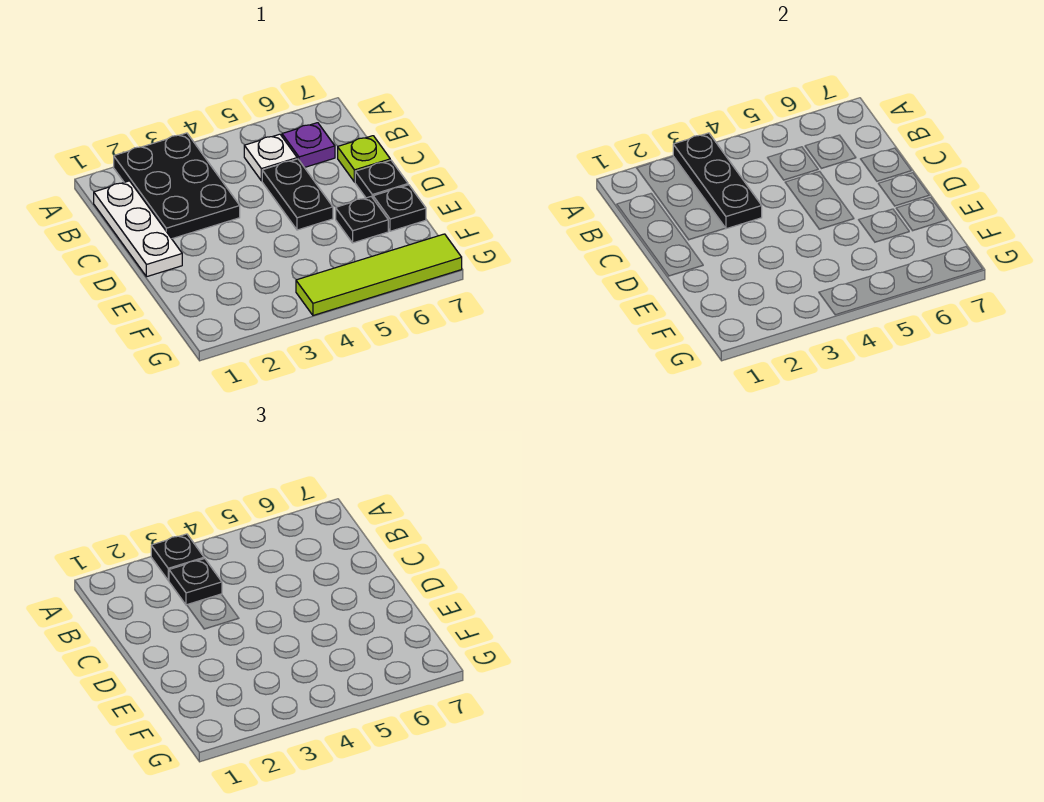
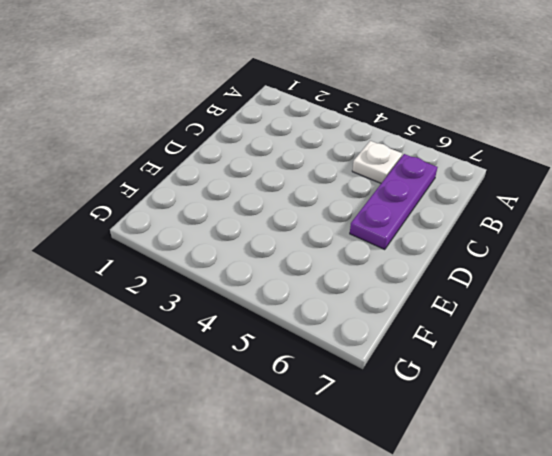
purple 1x3 plate [350,154,437,250] -> purple 1x1 plate [282,123,335,168]
none -> black 2x3 plate [114,133,240,239]
none -> white 1x3 plate [94,181,182,277]
none -> black 1x2 plate [262,159,333,230]

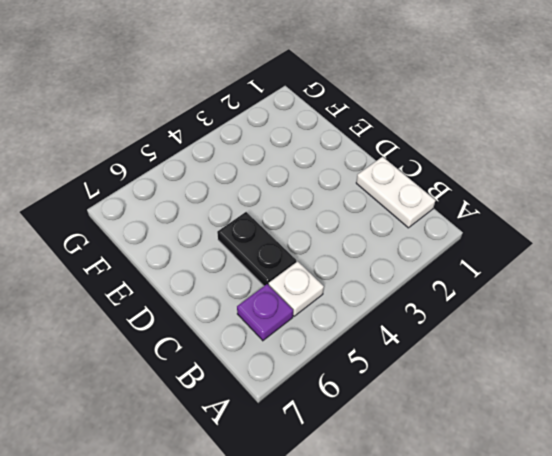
white 1x2 plate [356,157,435,228] -> white 1x3 plate [94,181,182,277]
none -> black 2x3 plate [114,133,240,239]
none -> lime 1x1 plate [338,136,390,182]
none -> black 1x1 plate [355,160,408,198]

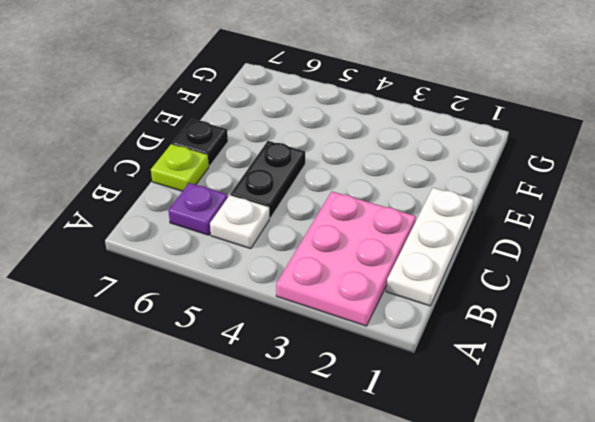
pink 2x3 plate [276,191,416,326] -> black 2x3 plate [114,133,240,239]
none -> black 1x1 plate [336,197,388,243]
none -> black 1x1 plate [373,185,426,231]
none -> lime 1x4 tile [296,234,462,315]

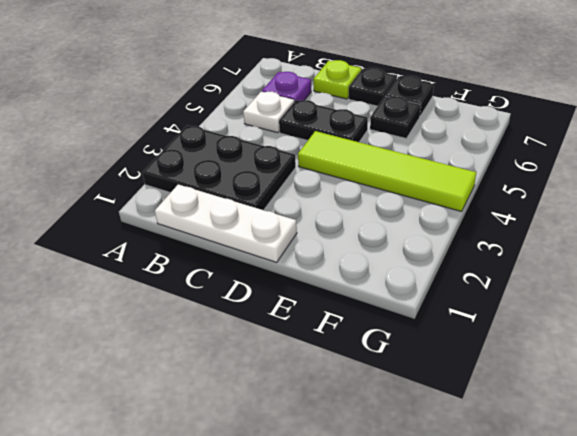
lime 1x4 tile [298,131,476,211] -> lime 1x4 tile turned to [296,234,462,315]
none -> black 1x3 plate [673,133,762,229]
none -> black 1x1 plate [151,534,204,580]
none -> black 1x1 plate [169,559,222,605]

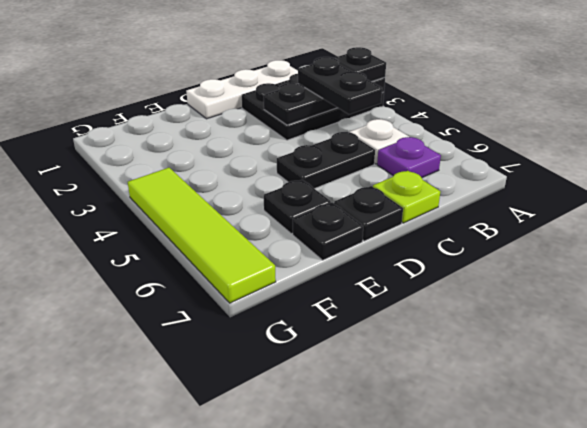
black 1x2 plate [298,57,382,114] -> black 1x1 plate [169,559,222,605]

